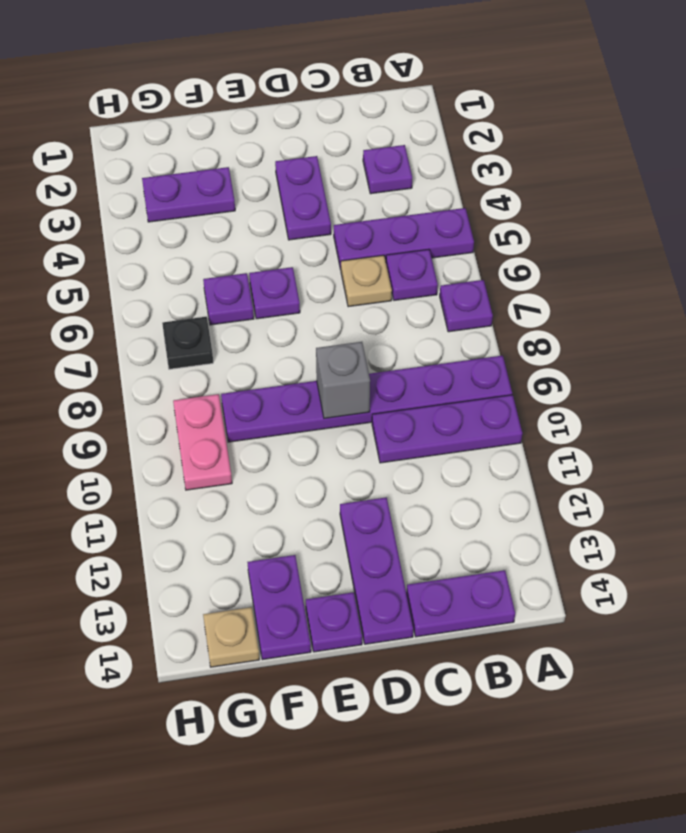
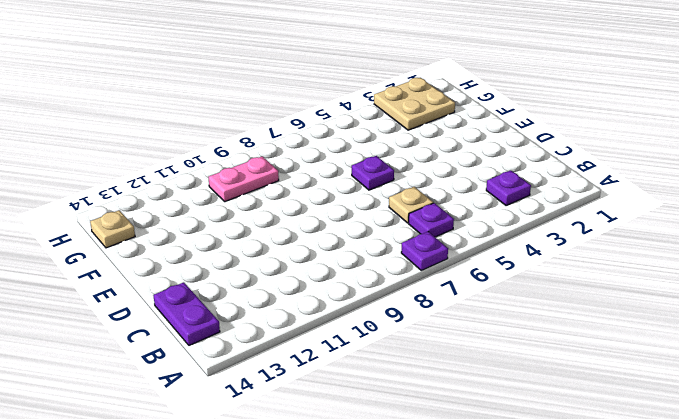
tan 2x2 plate [374,78,455,130] -> purple 1x2 plate [142,167,235,222]
none -> purple 1x3 plate [334,208,474,270]
none -> purple 1x6 plate [221,356,512,442]
none -> purple 1x3 plate [372,395,522,463]

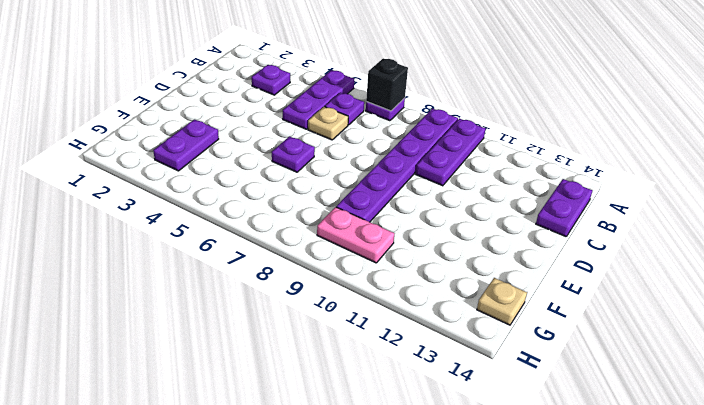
black 1x1 brick [366,59,408,111] -> none
none -> purple 1x2 plate [275,156,331,240]
none -> purple 1x3 plate [340,497,413,644]
none -> purple 1x1 plate [306,592,362,652]

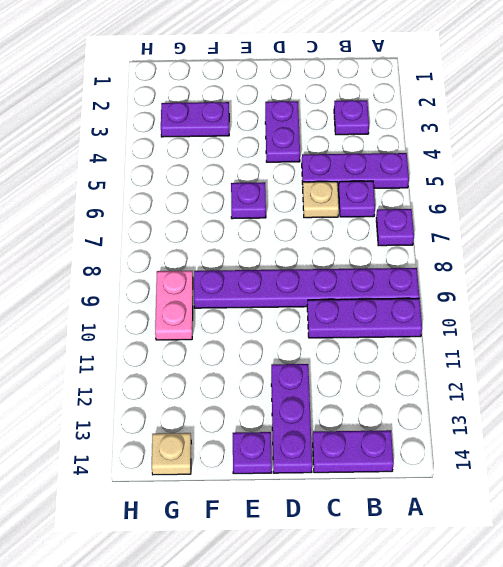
none -> purple 1x1 plate [203,273,254,325]
none -> purple 1x2 plate [247,555,311,660]
none -> black 1x1 plate [162,317,213,369]

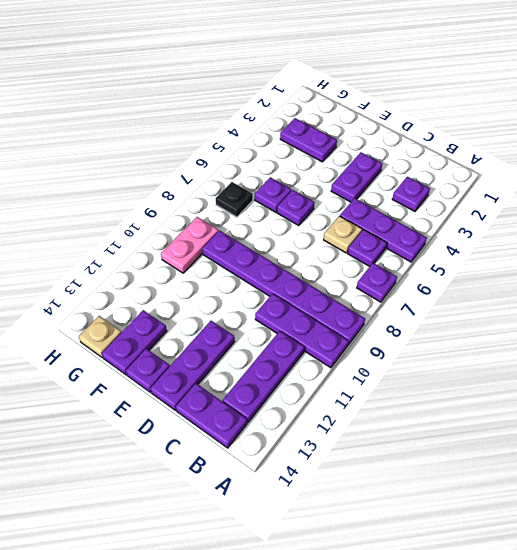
purple 1x3 plate [223,331,304,422] -> none
none -> grey 1x1 brick [316,342,370,418]

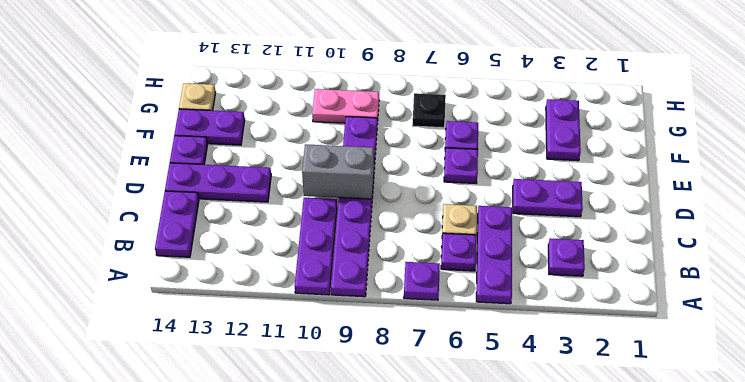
grey 1x2 brick [302,144,374,199] -> grey 1x1 brick [316,342,370,418]

